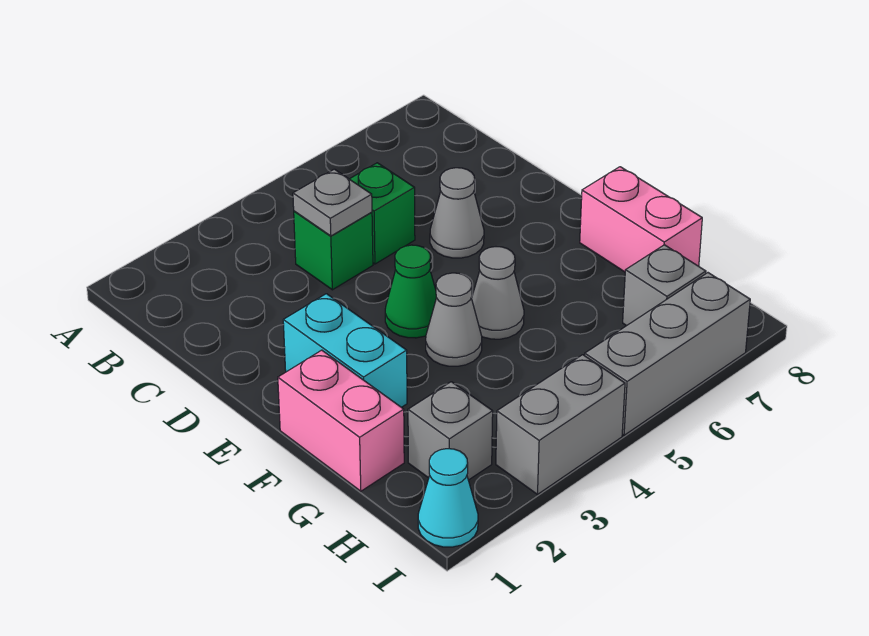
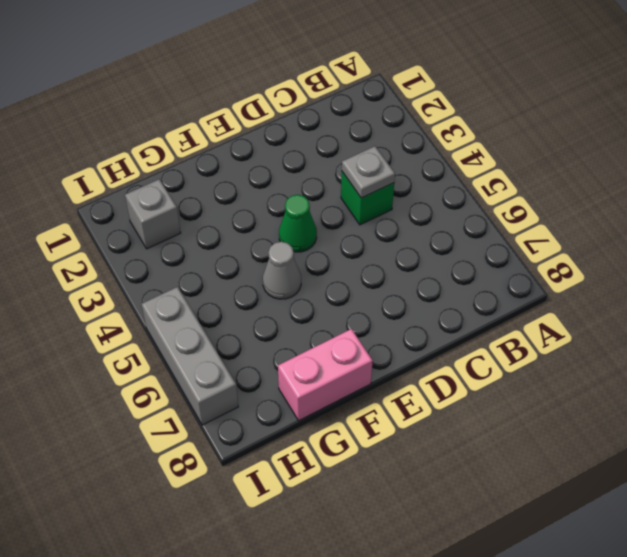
none -> green 1x1 brick [350,163,415,264]
none -> grey 1x1 cone [430,168,484,258]
none -> cyan 1x2 brick [283,294,407,407]

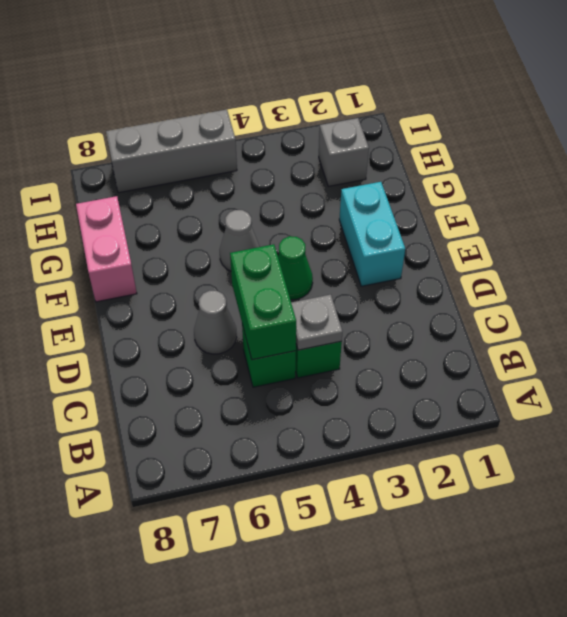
green 1x2 brick [230,244,296,360] -> none
none -> pink 1x2 brick [278,350,404,491]
none -> grey 1x1 cone [426,273,482,366]
none -> grey 1x1 brick [623,245,706,326]

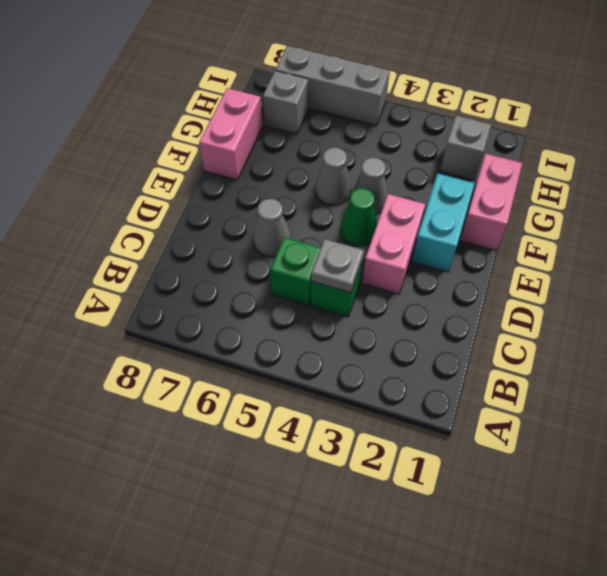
pink 1x2 brick [362,194,425,294] -> none
none -> cyan 1x1 cone [418,449,478,547]
none -> grey 1x2 brick [496,355,625,494]

